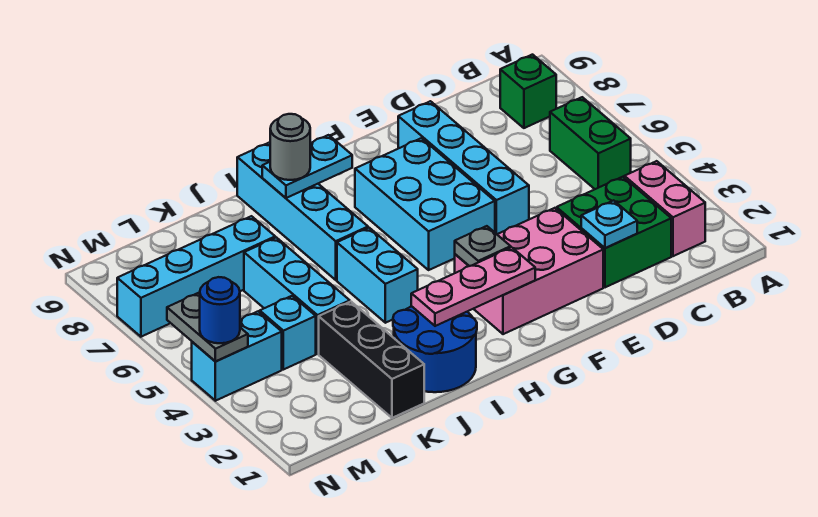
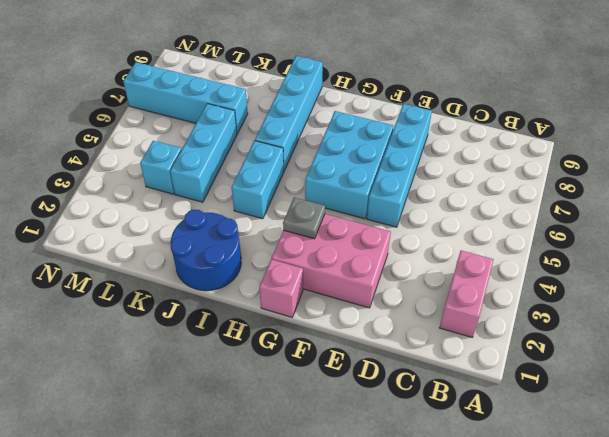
pink 1x1 brick [259,259,303,317] -> none
none -> green 1x2 brick [550,97,631,189]
none -> green 1x1 brick [500,55,556,128]
none -> green 2x2 brick [557,177,671,287]

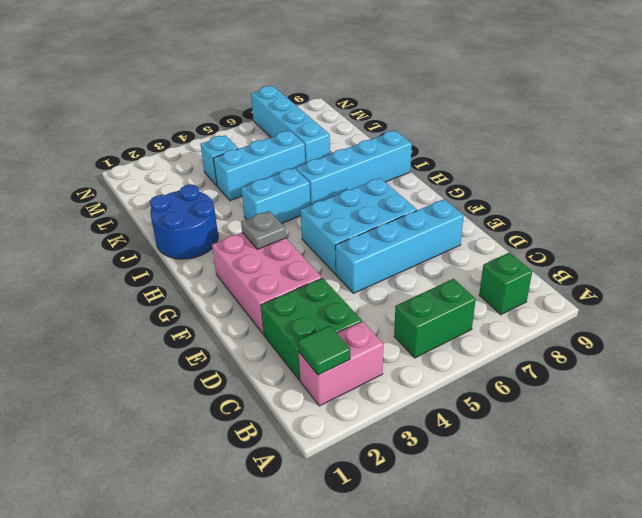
green 1x1 tile [298,326,350,375] -> none
none -> black 1x3 brick [319,302,424,418]
none -> cyan 1x2 brick [192,312,282,401]
none -> cyan 1x1 plate [581,200,637,248]

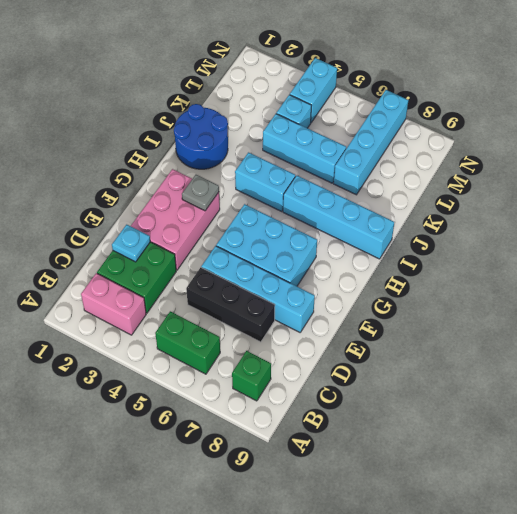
black 1x3 brick [186,268,275,342] -> black 1x3 brick moved to [319,302,424,418]
none -> pink 1x3 plate [411,247,535,326]
none -> cyan 1x2 plate [262,135,352,198]
none -> grey 1x2 plate [167,293,248,362]

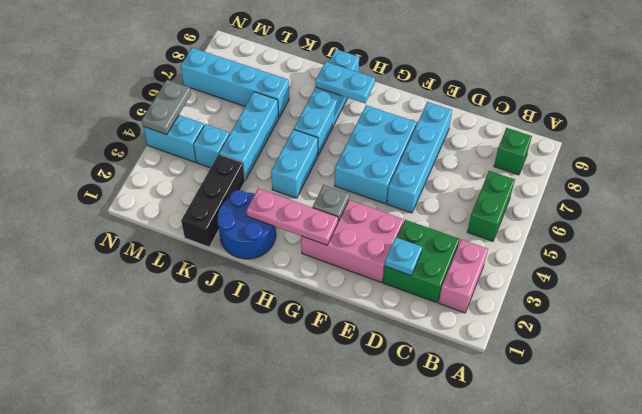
none -> grey 1x1 round brick [270,114,310,180]
none -> blue 1x1 round brick [200,277,240,343]

